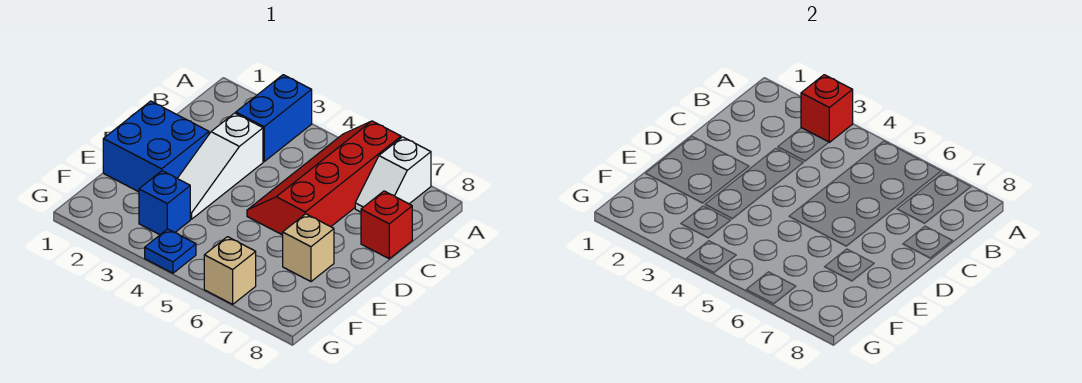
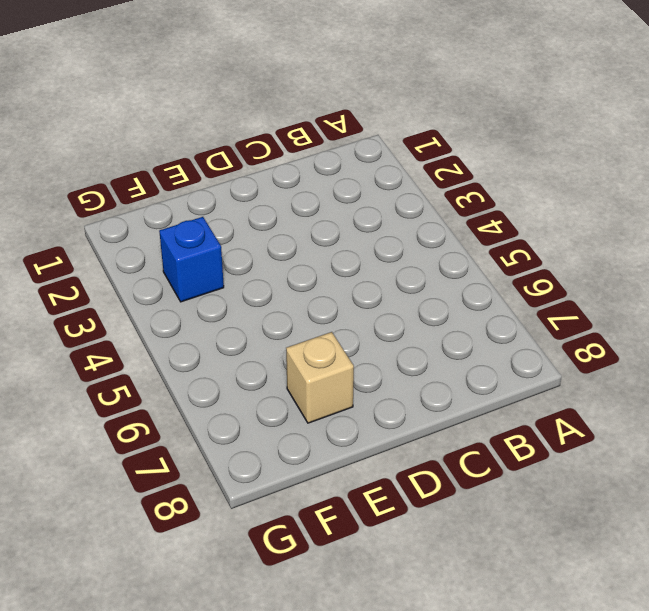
none -> blue 1x2 brick [236,75,312,161]
none -> red 2x4 slope [247,121,401,235]

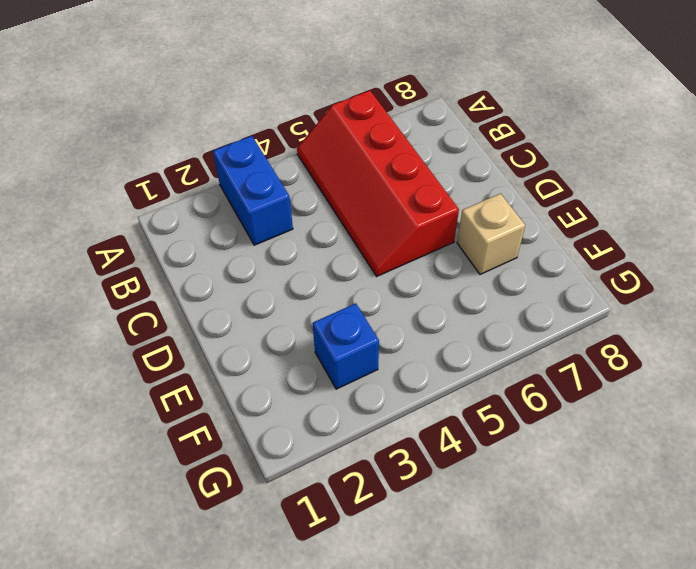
none -> white 1x2 slope [355,137,431,212]
none -> white 1x3 slope [177,113,263,219]

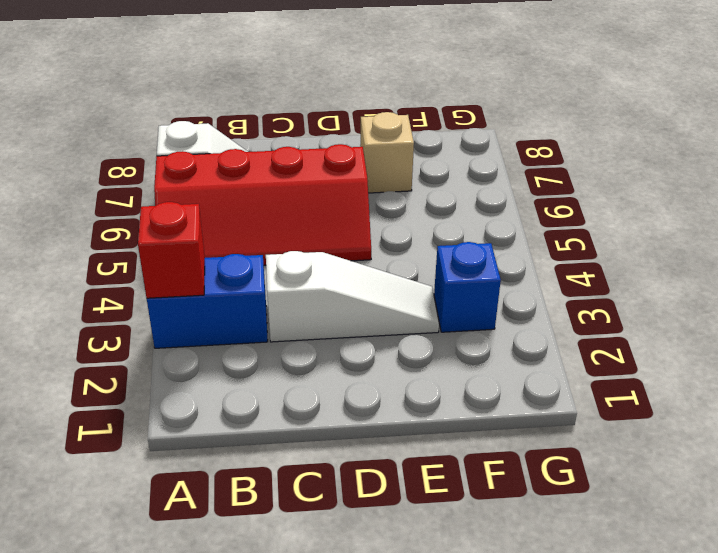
none -> red 1x1 brick [361,191,412,259]
none -> blue 2x2 brick [103,101,209,192]

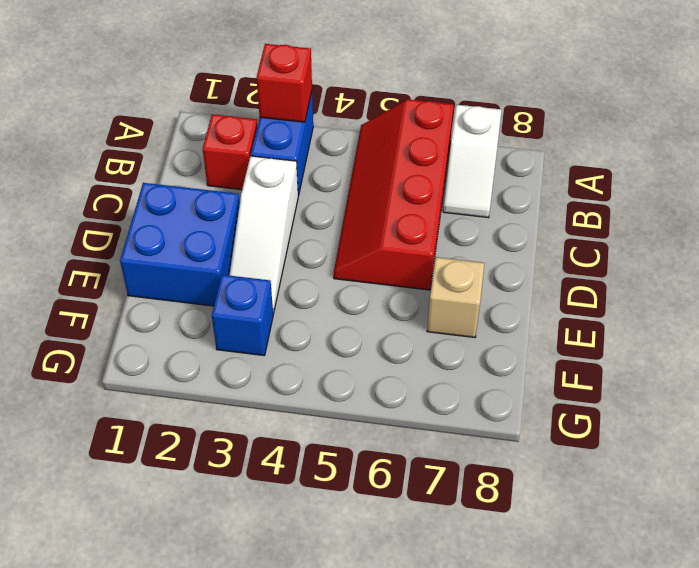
red 1x1 brick [203,114,257,190] -> red 1x1 brick moved to [361,191,412,259]
none -> blue 1x1 plate [145,229,196,273]
none -> tan 1x1 brick [204,237,256,304]

